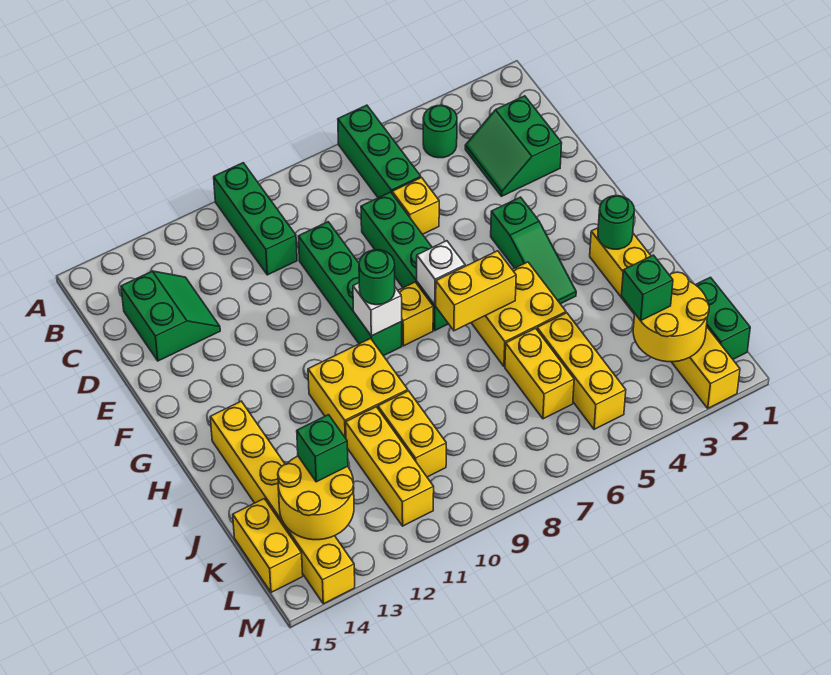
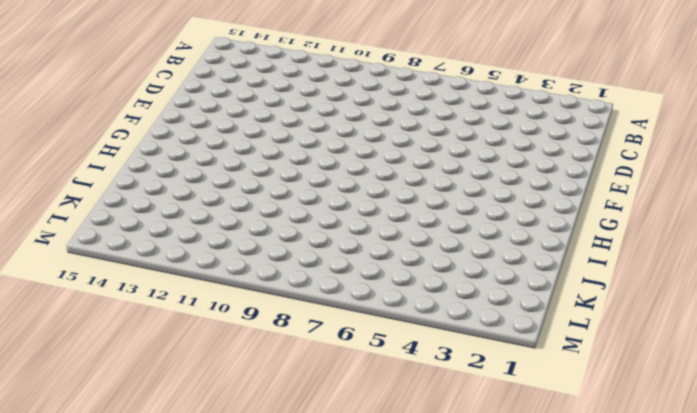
none -> green 1x3 brick [338,105,421,198]
none -> green 1x3 brick [214,163,297,275]
none -> green 1x1 round brick [423,105,457,158]

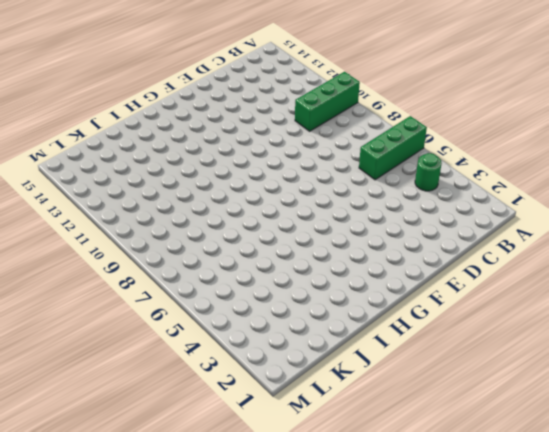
none -> green 2x2 slope [465,96,562,196]
none -> green 2x2 slope [121,271,220,361]
none -> yellow 1x1 brick [392,178,439,234]

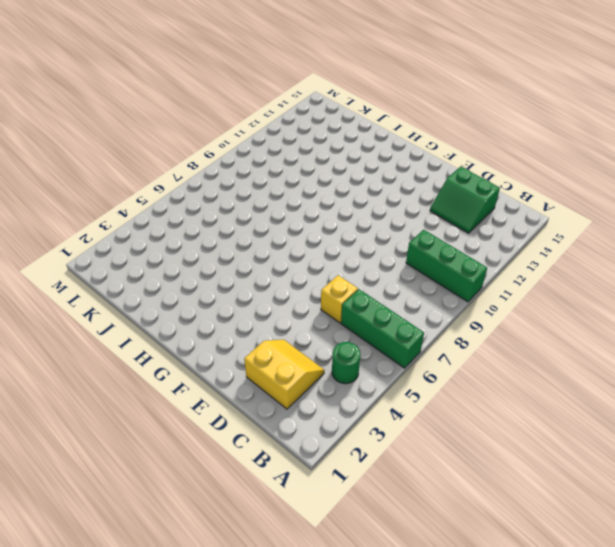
yellow 2x2 slope [244,340,324,409] -> green 2x2 slope [465,96,562,196]
none -> green 1x4 brick [361,192,448,330]
none -> green 1x4 brick [298,222,402,356]
none -> green 1x3 slope [491,197,576,304]

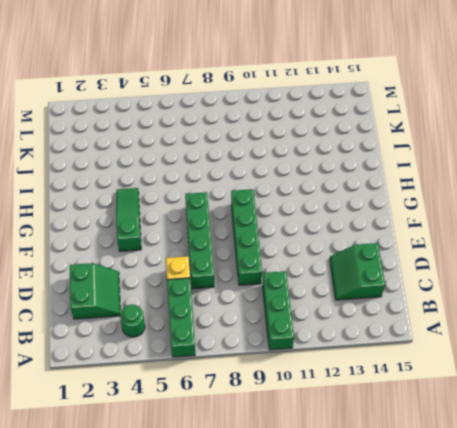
none -> yellow 1x1 brick [398,282,433,346]
none -> yellow 1x6 brick [590,228,740,408]
none -> yellow 2x2 brick [471,262,566,367]

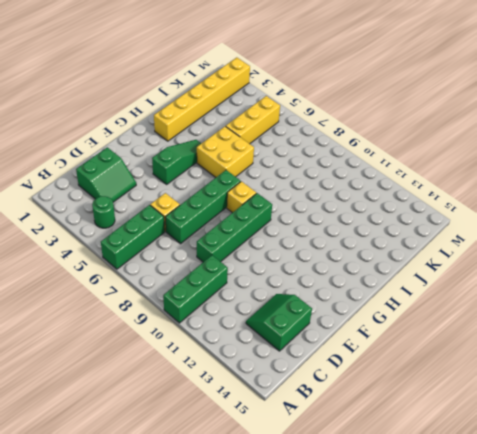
none -> yellow 2x2 brick [308,338,408,438]
none -> yellow 1x6 brick [210,401,355,604]
none -> yellow 1x2 brick [505,328,574,419]

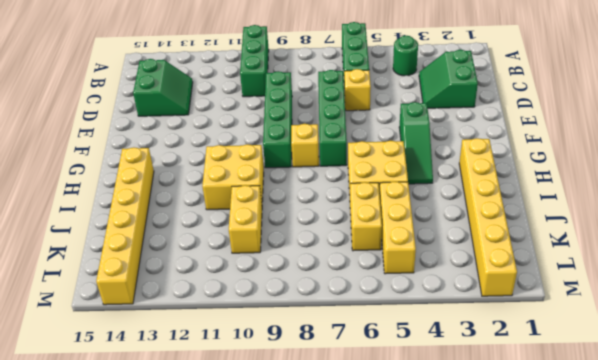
none -> yellow 1x3 brick [346,407,434,526]
none -> green 1x2 brick [696,277,750,359]
none -> yellow 1x2 brick [233,499,303,592]

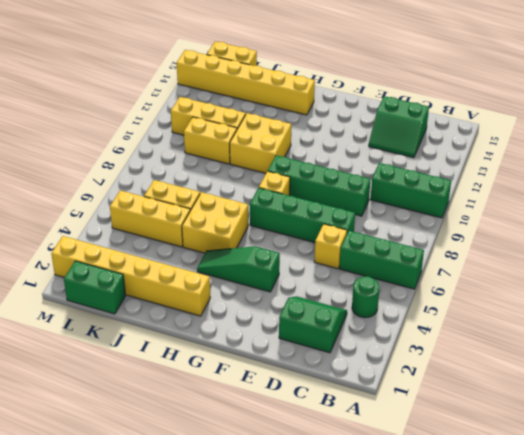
none -> white 1x1 brick [417,241,465,305]
none -> white 1x1 brick [353,283,402,336]
none -> green 1x1 round brick [598,195,634,249]

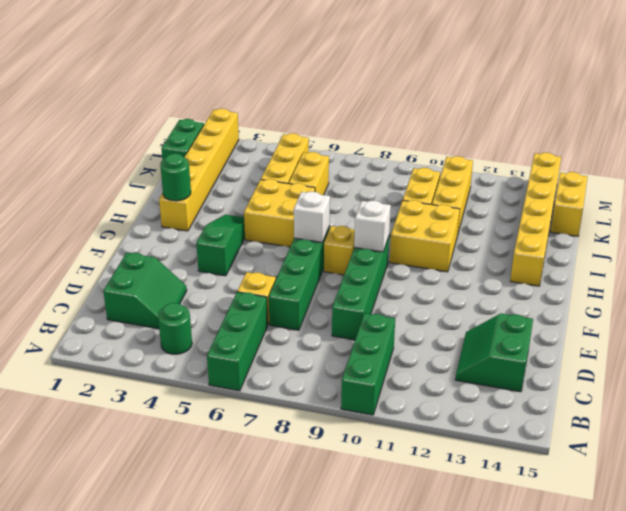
none -> yellow 1x2 brick [436,251,516,331]
none -> yellow 2x2 round brick [633,272,709,362]
none -> yellow 2x2 round brick [278,456,354,540]

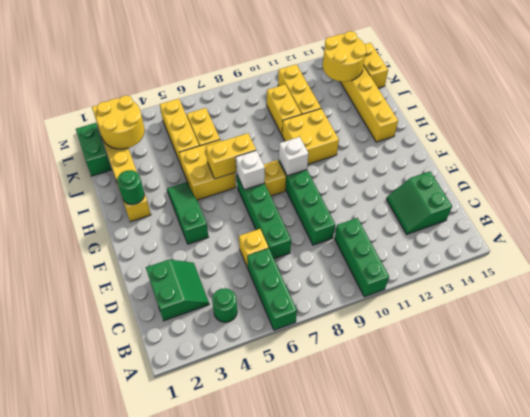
none -> green 1x1 round brick [359,250,395,305]
none -> green 1x1 brick [621,255,673,321]
none -> green 1x1 brick [297,415,348,482]

